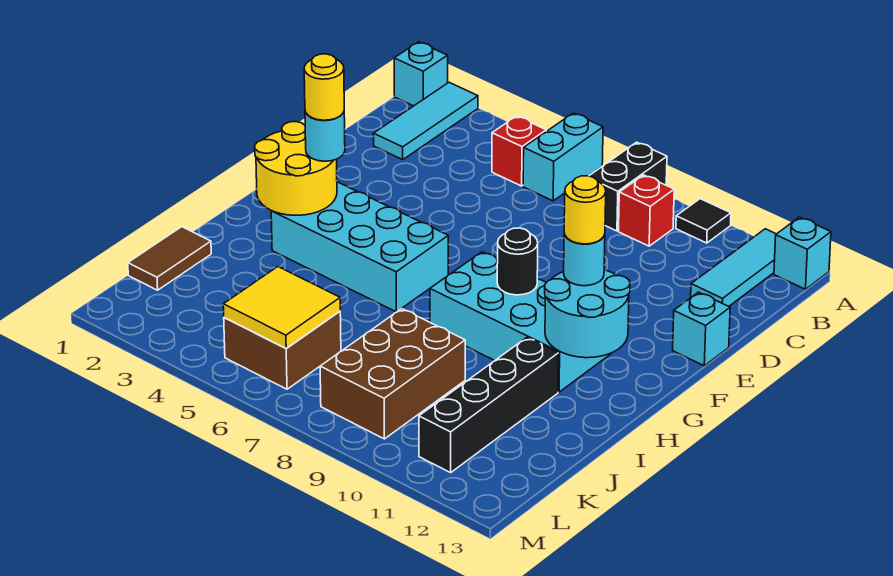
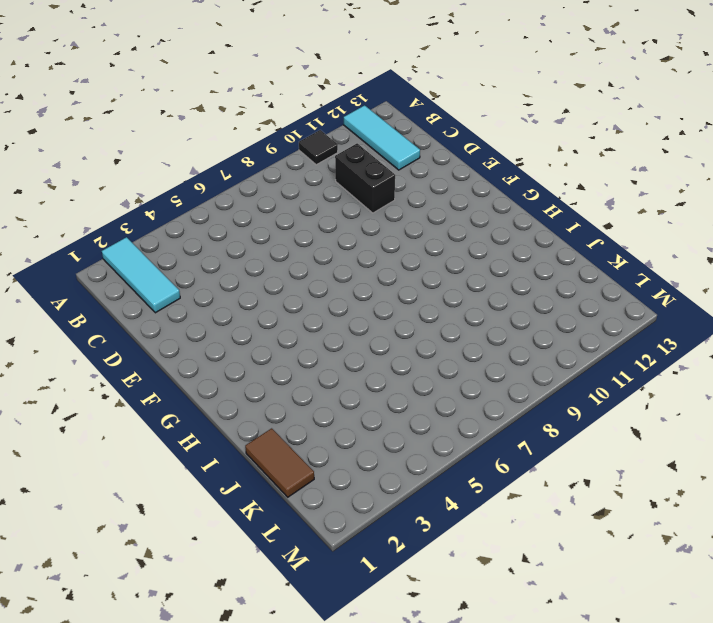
black 1x2 brick [335,143,395,213] -> black 1x2 brick moved to [589,142,667,231]
none -> cyan 1x1 brick [394,42,448,106]
none -> cyan 1x2 brick [523,113,603,201]
none -> cyan 1x1 brick [774,217,831,289]

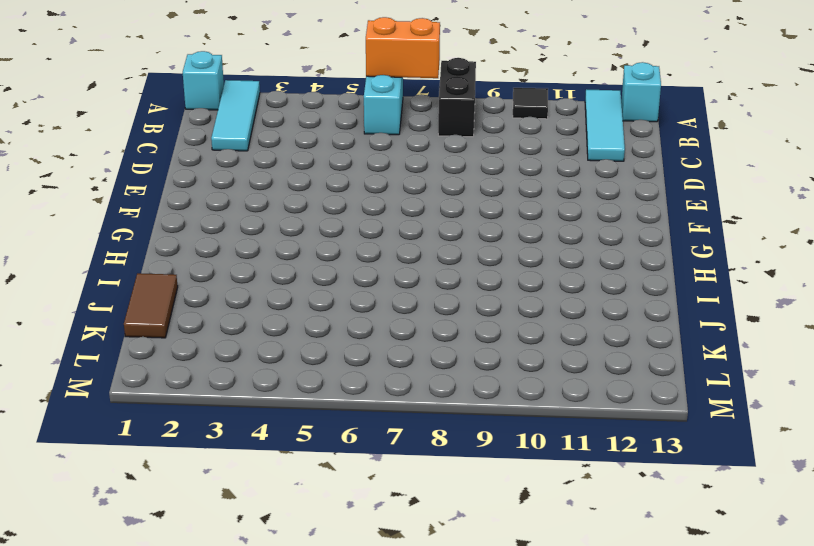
orange 1x2 brick [366,17,440,78] -> none
none -> red 1x1 brick [492,116,546,186]
none -> red 1x1 brick [619,175,674,246]
none -> cyan 1x1 brick [673,292,730,366]

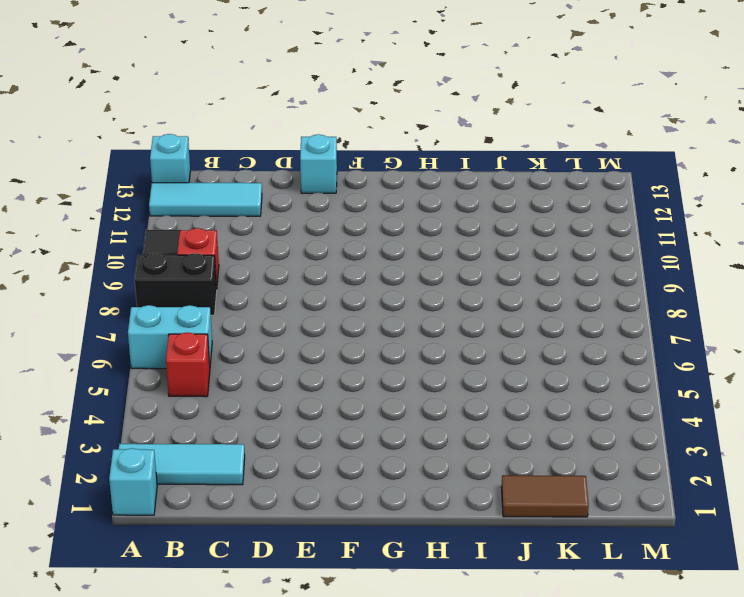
none -> cyan 2x4 brick [271,182,448,312]
none -> cyan 2x4 brick [430,252,611,392]
none -> black 1x4 brick [419,338,558,473]

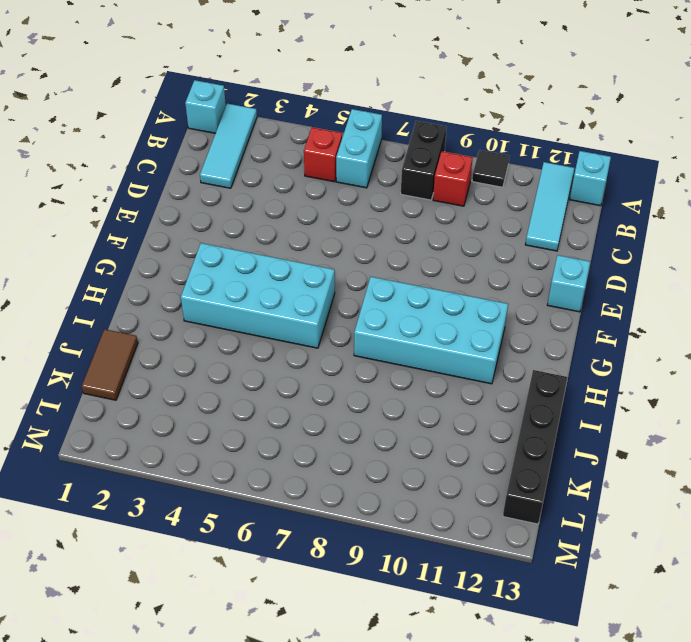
black 1x4 brick [503,370,568,524] -> black 1x4 brick moved to [419,338,558,473]
none -> brown 2x3 brick [320,309,465,439]
none -> brown 2x2 brick [224,311,341,389]
none -> yellow 2x2 round brick [255,122,337,215]

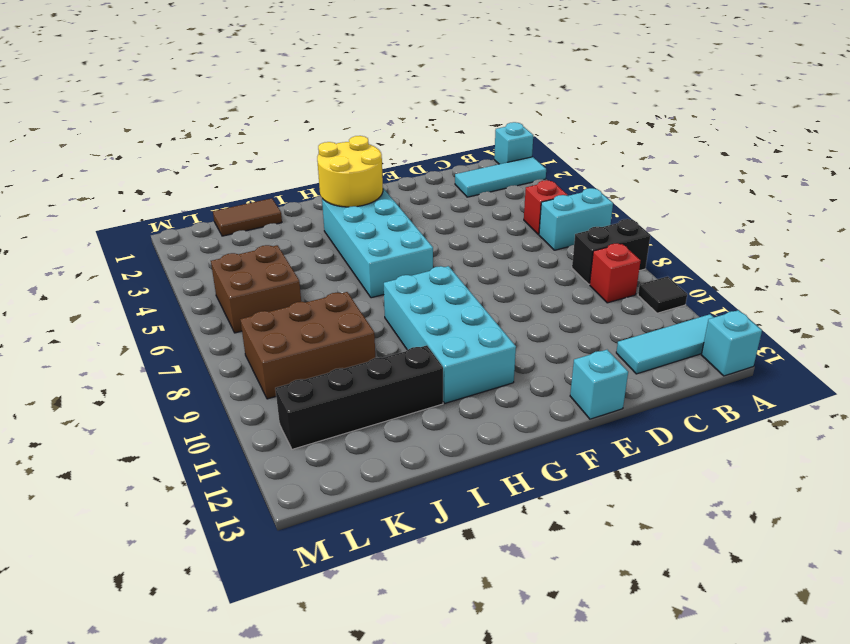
none -> black 1x1 round brick [497,228,538,295]
none -> cyan 2x2 round brick [545,270,630,358]
none -> yellow 2x2 tile [223,267,340,348]

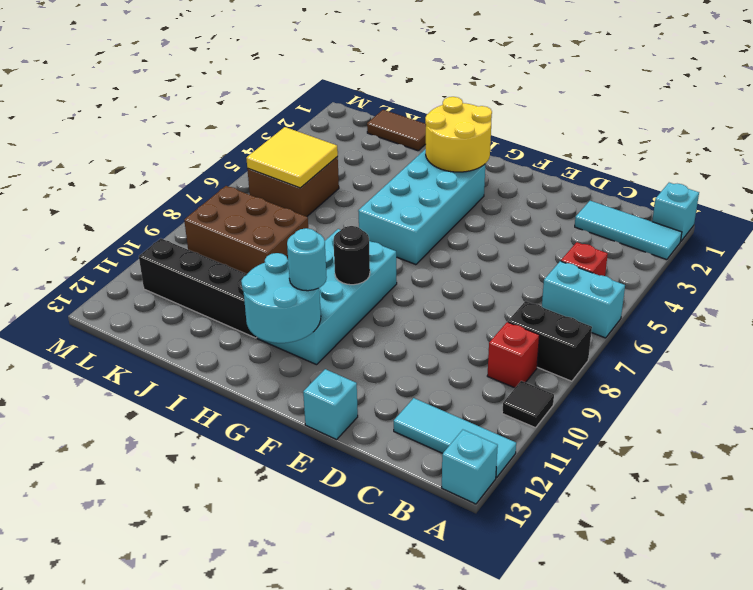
none -> cyan 1x1 round brick [305,112,345,161]
none -> yellow 1x1 round brick [304,54,344,120]
none -> yellow 1x1 round brick [564,176,606,244]

